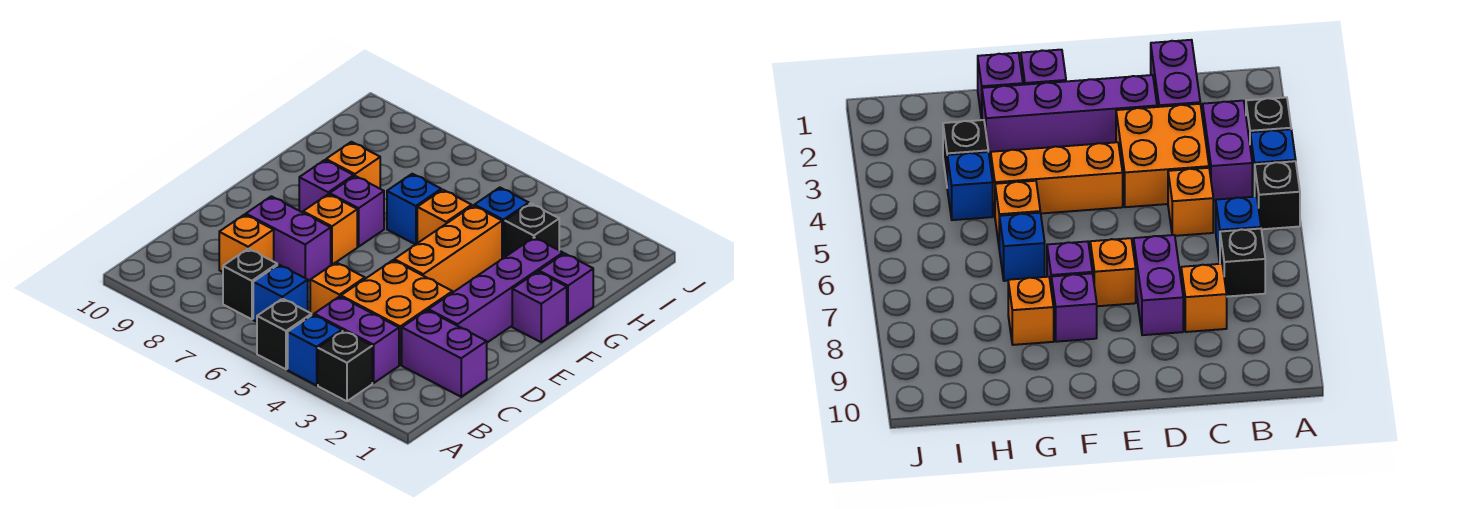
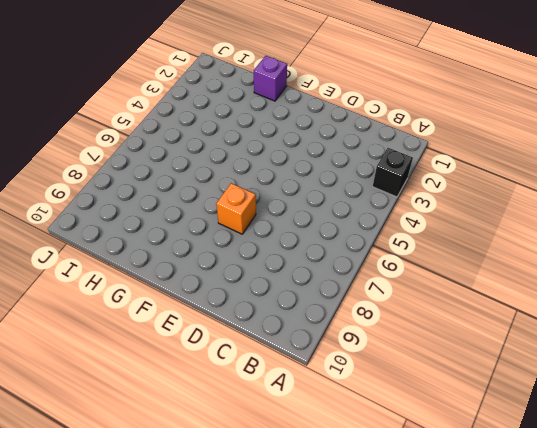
none -> blue 1x1 brick [288,315,342,385]
none -> black 1x1 brick [257,299,311,369]
none -> purple 1x2 brick [314,296,399,383]

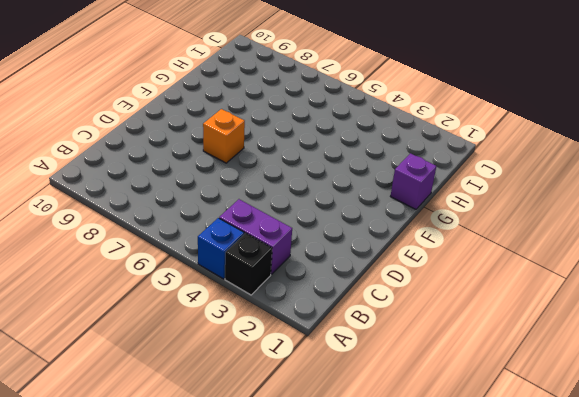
none -> black 1x1 brick [257,299,311,369]
none -> blue 1x1 brick [253,265,308,322]
none -> black 1x1 brick [223,249,277,319]

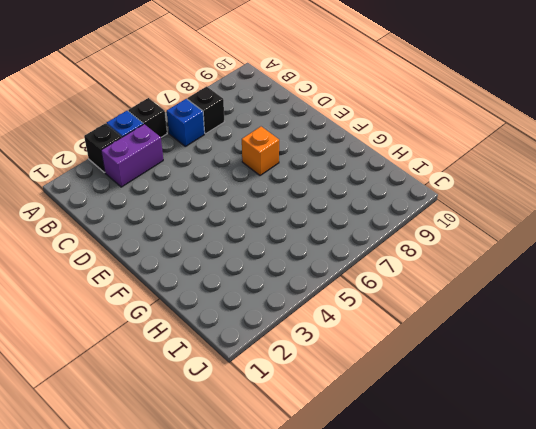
none -> purple 1x2 brick [402,310,487,397]
none -> orange 2x2 brick [341,260,452,365]
none -> orange 1x1 brick [310,262,365,315]

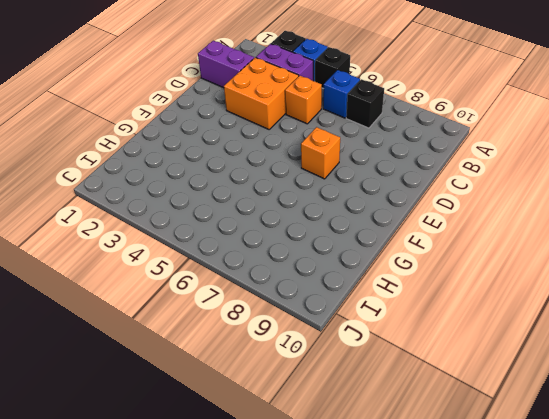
none -> orange 1x1 brick [219,215,274,272]
none -> purple 1x4 brick [429,238,563,343]
none -> purple 1x2 brick [246,196,331,281]

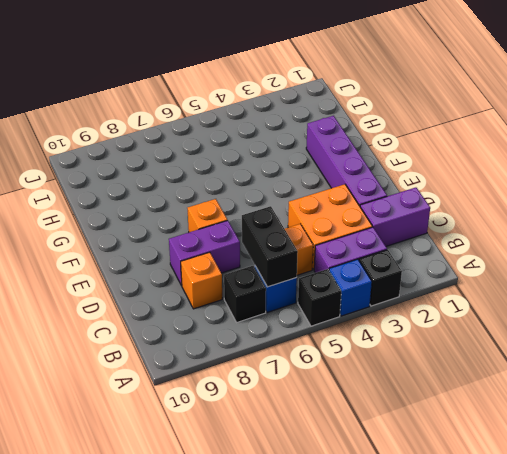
black 1x2 brick [242,206,298,287] -> none
none -> orange 1x3 brick [394,206,502,293]
none -> purple 1x1 brick [512,272,567,342]
none -> purple 1x1 brick [330,176,384,247]

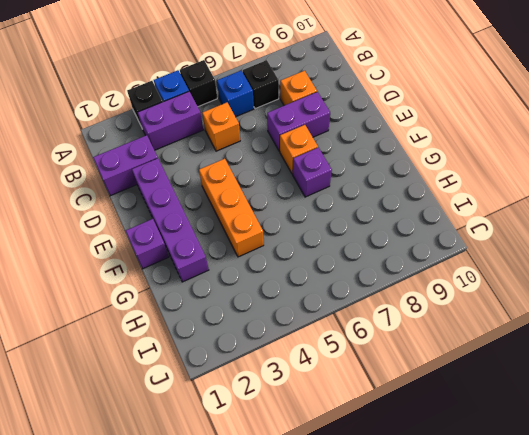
none -> orange 2x2 brick [341,260,452,365]
none -> purple 1x1 brick [299,160,354,213]
none -> purple 1x1 brick [539,253,593,324]

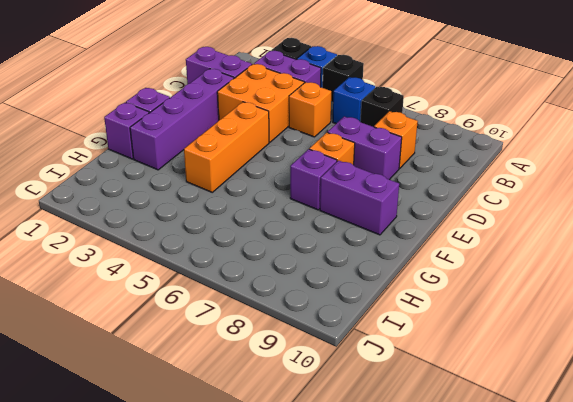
purple 1x2 brick [320,161,399,235] -> purple 1x1 brick [299,160,354,213]
none -> orange 1x1 brick [417,190,472,243]
none -> blue 1x1 brick [387,174,441,244]
none -> orange 1x1 brick [326,142,380,189]

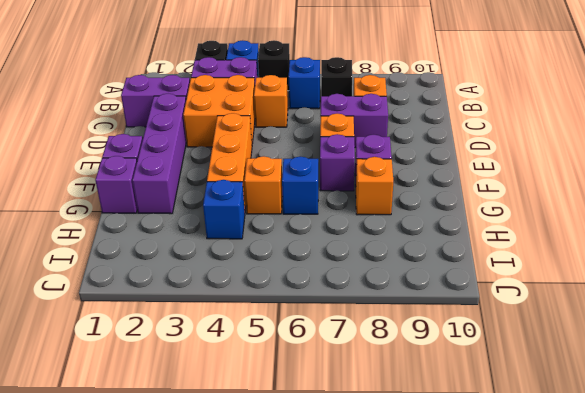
none -> black 1x1 brick [505,203,559,257]

